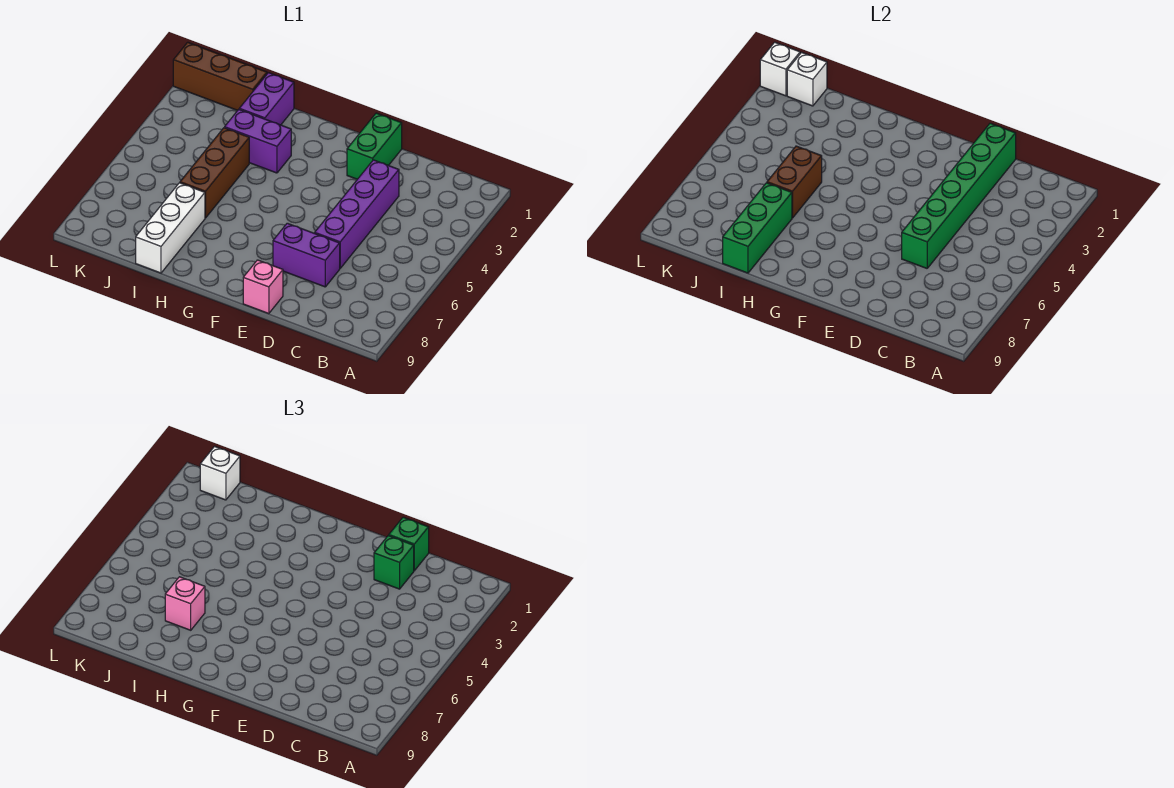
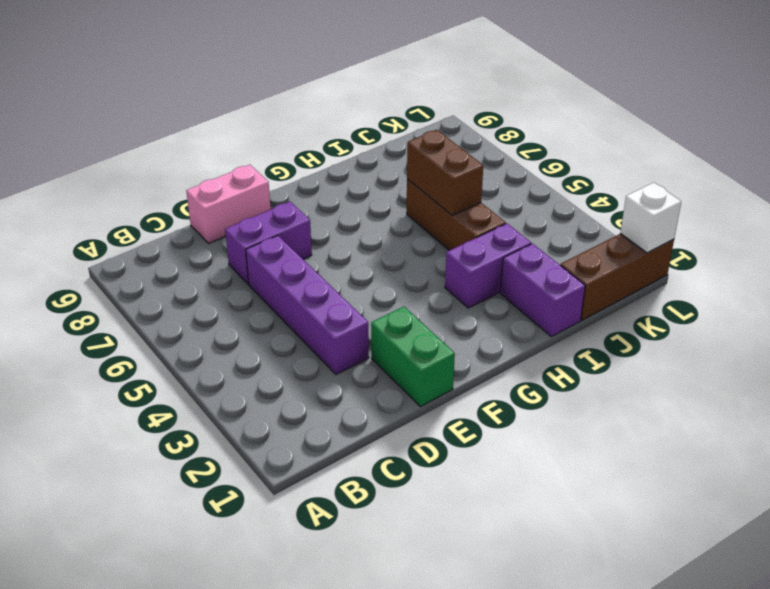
pink 1x2 brick [186,165,271,244] -> pink 1x1 brick [243,260,283,314]
none -> white 1x3 brick [136,183,205,273]
none -> green 1x6 brick [902,123,1016,268]
none -> green 1x3 brick [723,183,792,273]

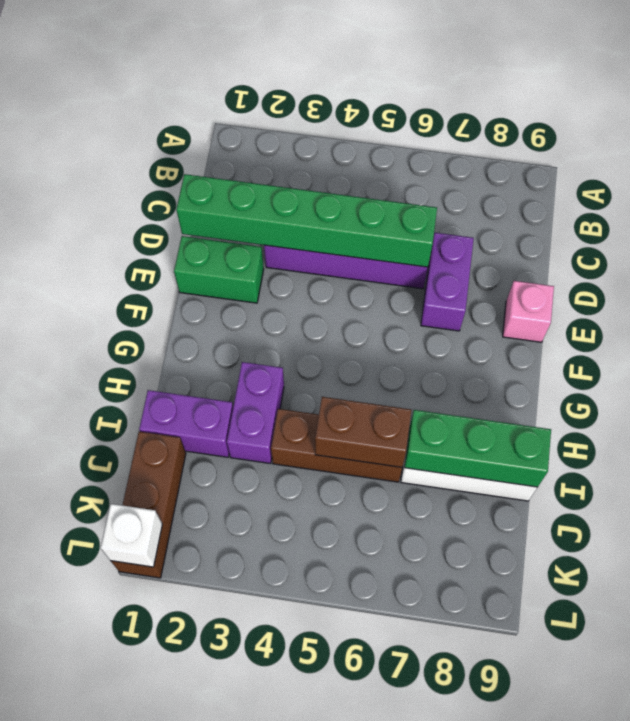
none -> white 1x1 brick [787,52,827,106]
none -> green 1x1 brick [389,517,429,571]
none -> green 1x1 brick [374,535,414,589]

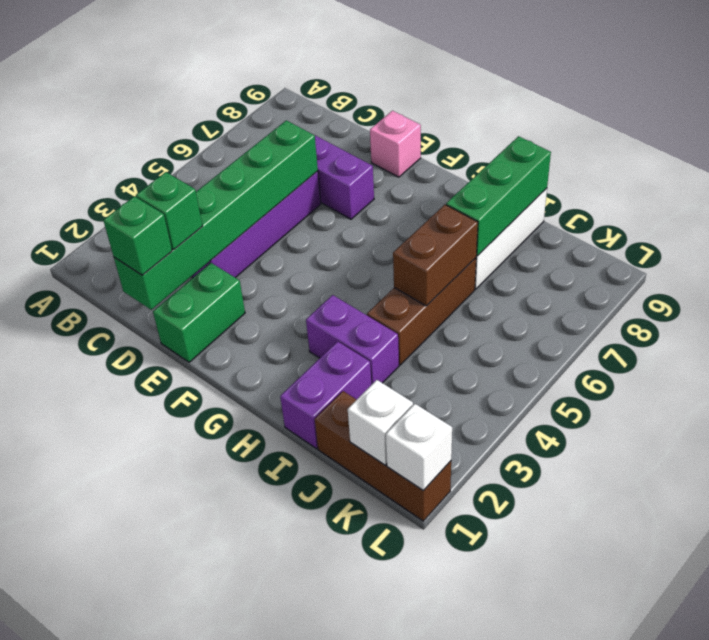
none -> pink 1x1 brick [165,577,205,630]
none -> white 1x1 brick [200,446,240,500]

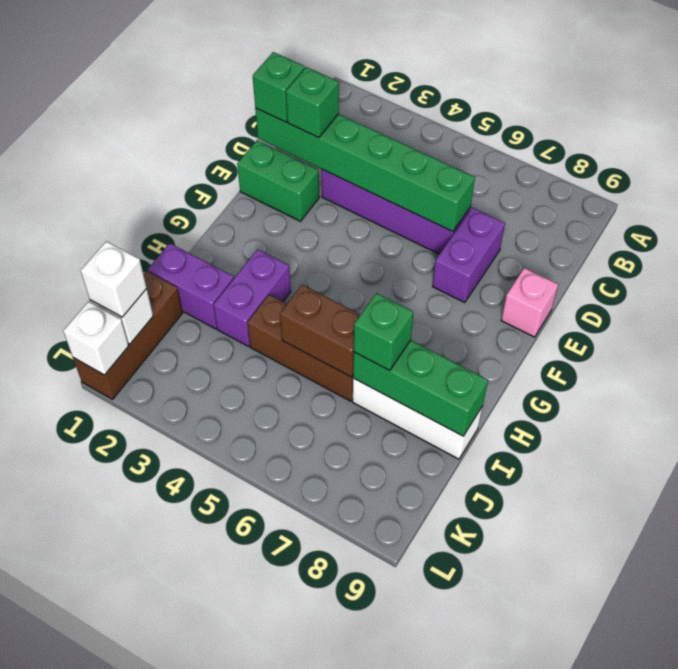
green 1x1 brick [354,293,413,371] -> pink 1x1 brick [165,577,205,630]

